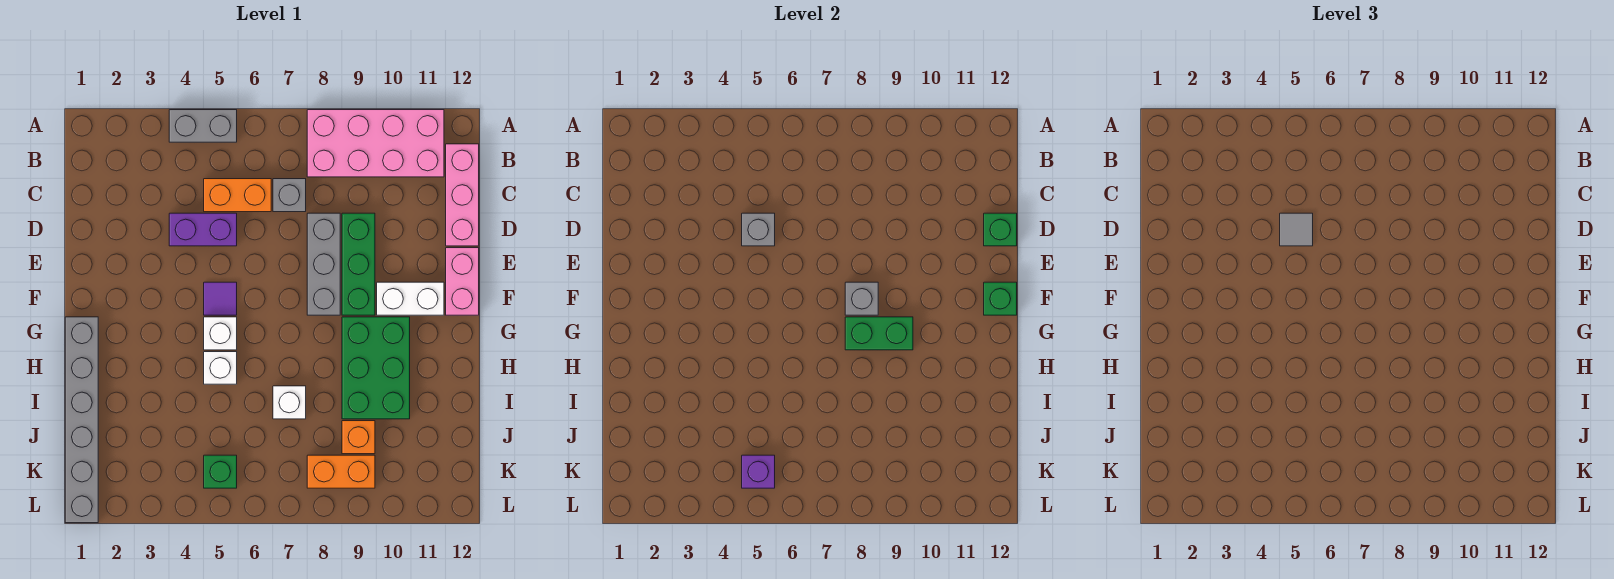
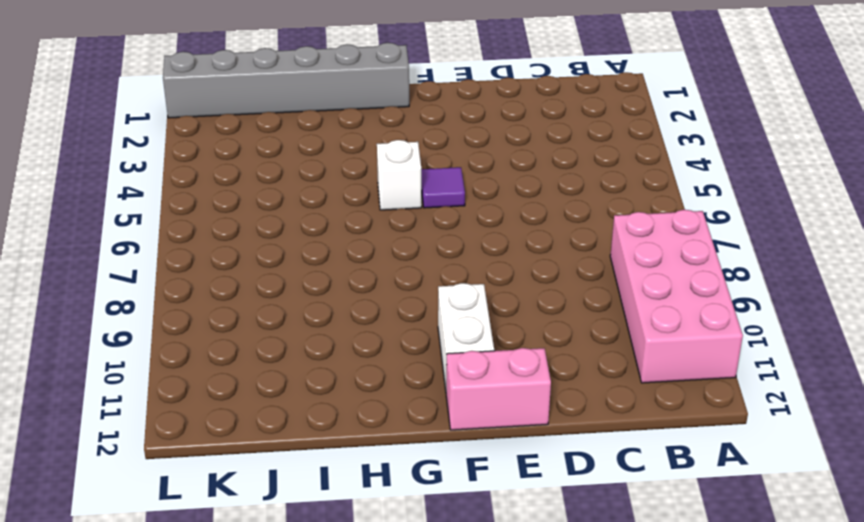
none -> grey 1x2 brick [169,110,237,142]
none -> pink 1x3 brick [446,144,479,246]
none -> orange 1x2 brick [204,179,271,212]

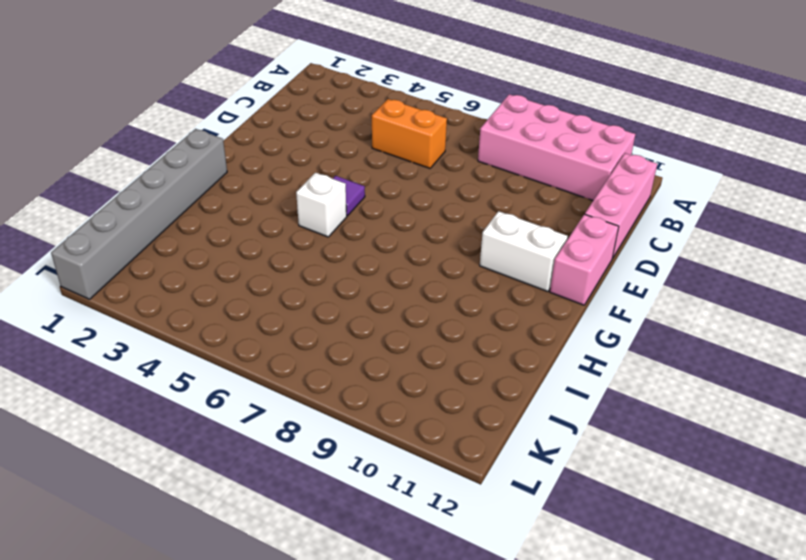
none -> grey 1x2 brick [169,110,237,142]
none -> grey 1x1 brick [273,179,306,212]
none -> purple 1x2 brick [169,213,237,246]

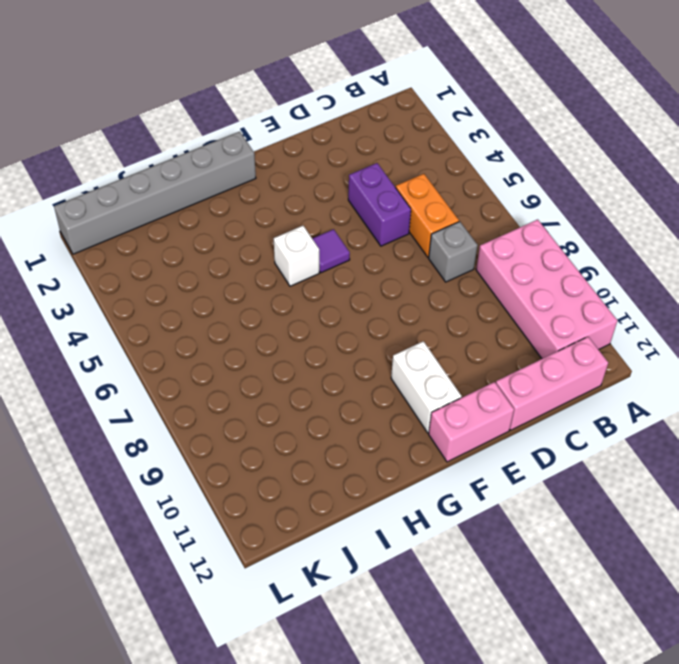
none -> grey 1x2 brick [169,110,237,142]
none -> grey 1x3 brick [307,213,340,315]
none -> green 1x3 brick [342,213,375,315]

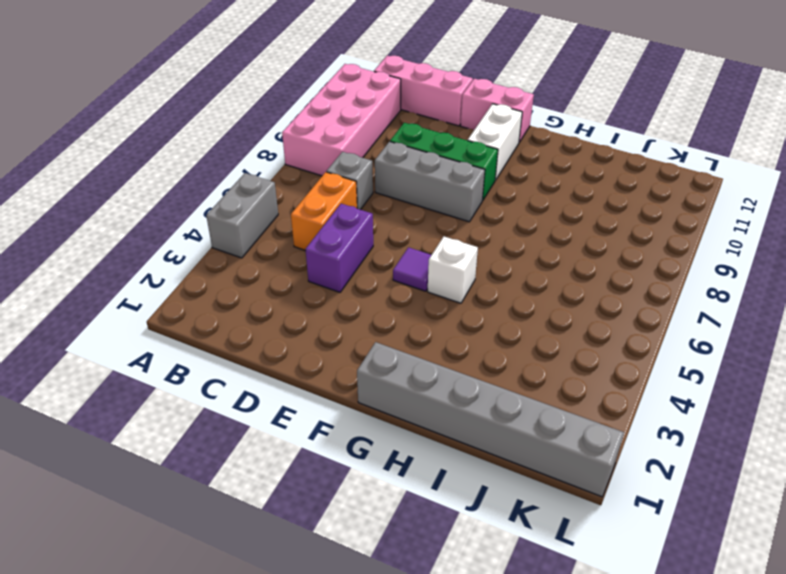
none -> green 2x3 brick [342,317,410,419]
none -> white 1x1 brick [204,352,237,384]
none -> white 1x1 brick [273,386,306,419]

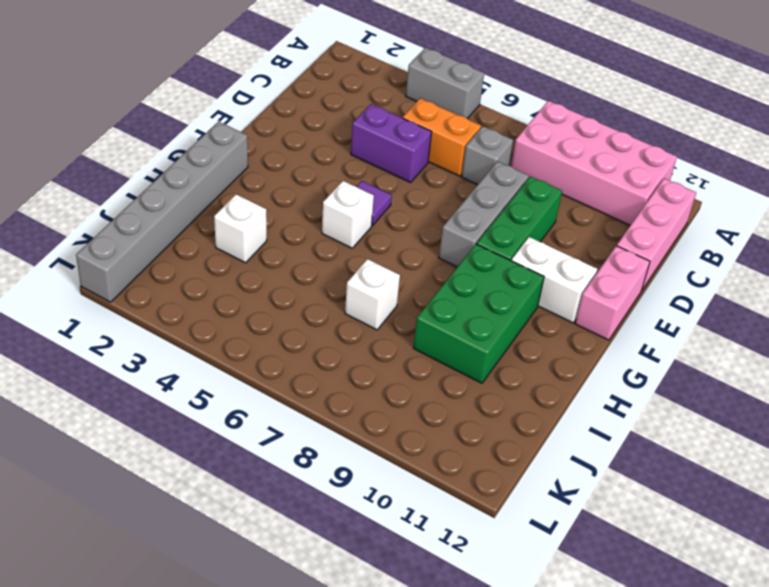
white 1x1 brick [214,194,267,263] -> white 1x1 brick moved to [204,352,237,384]
none -> orange 1x1 brick [342,421,375,454]
none -> green 1x1 brick [204,455,237,488]
none -> orange 1x2 brick [307,455,375,488]

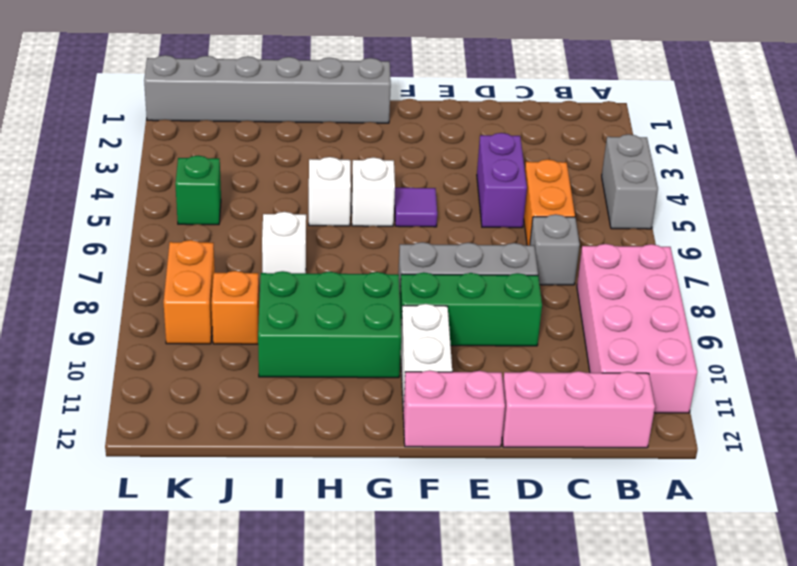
none -> grey 1x1 brick [742,213,775,246]
none -> green 1x1 brick [984,213,1017,246]
none -> grey 1x1 brick [845,282,878,315]

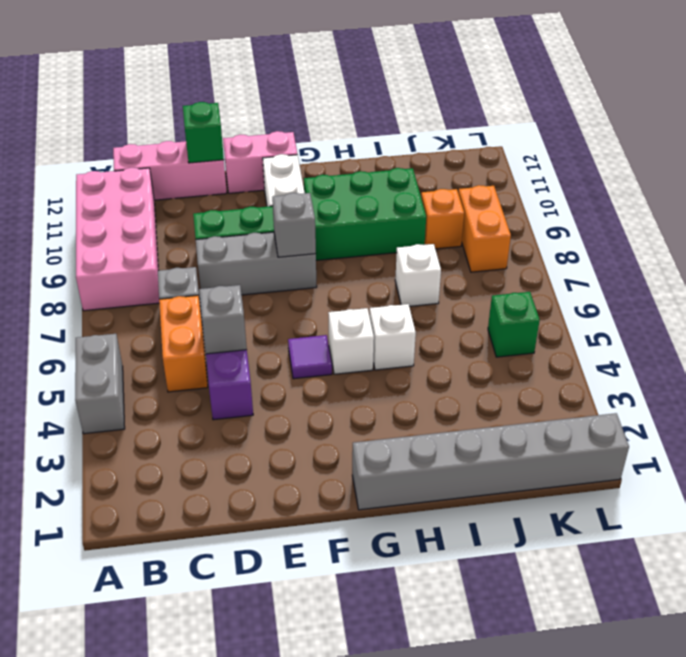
none -> green 1x1 brick [984,282,1017,315]
none -> green 1x2 brick [845,317,913,350]
none -> purple 1x1 brick [742,455,775,488]

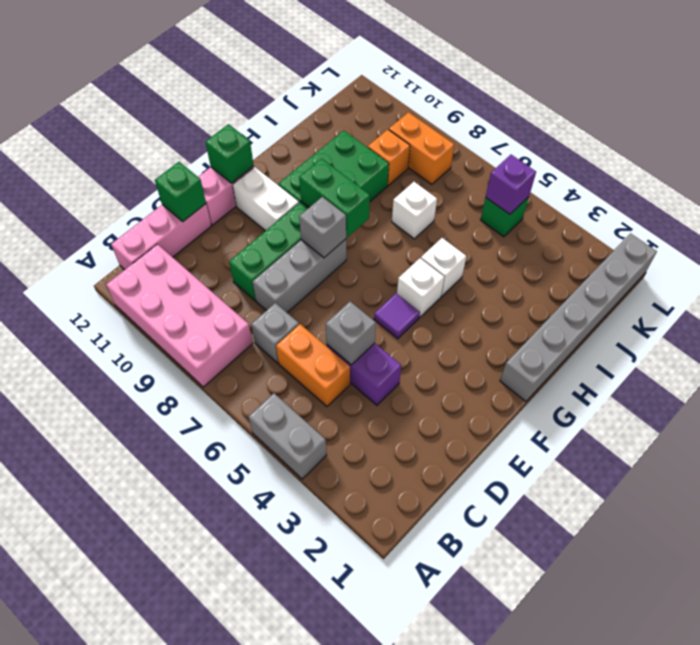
none -> grey 1x1 tile [1280,213,1313,246]

